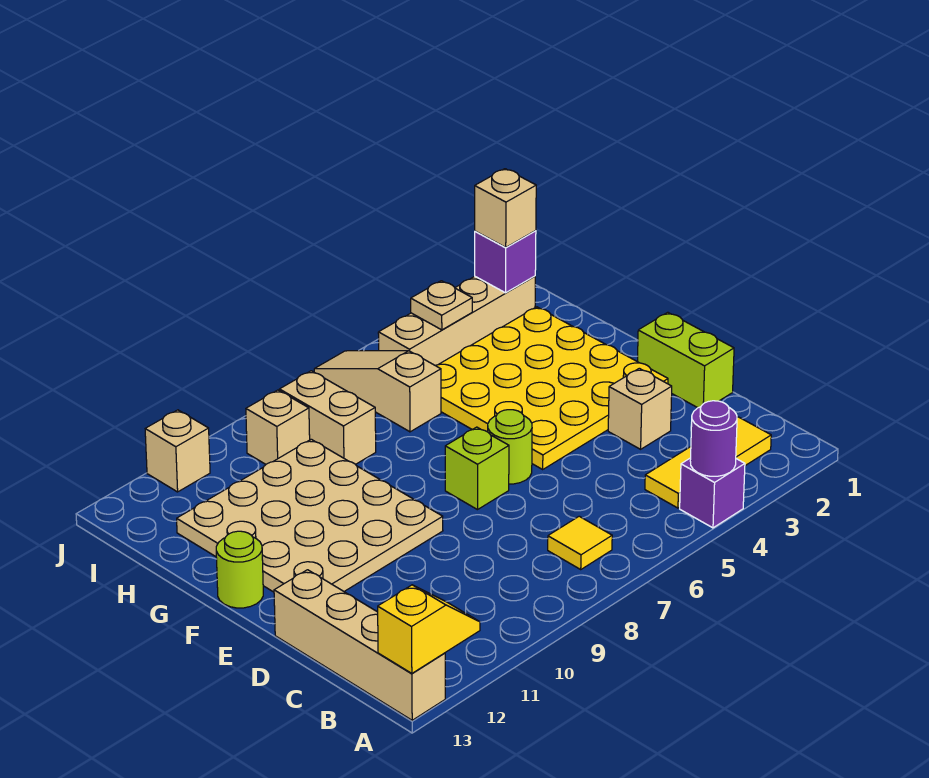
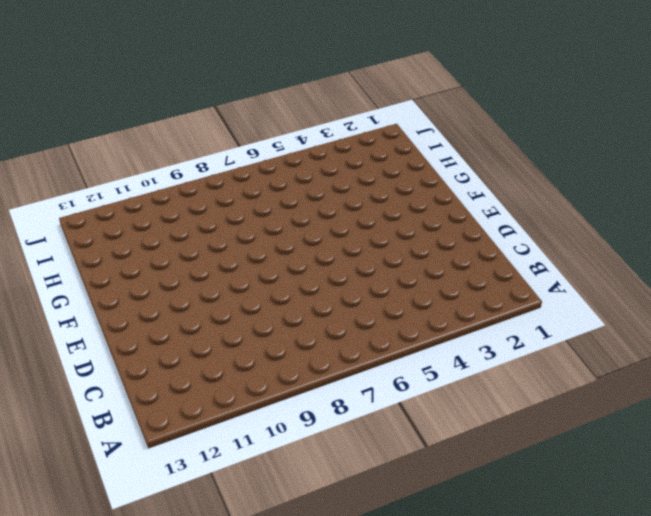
none -> purple 1x1 brick [680,458,745,528]
none -> tan 1x4 brick [274,570,445,720]
none -> yellow 1x3 tile [645,417,771,508]

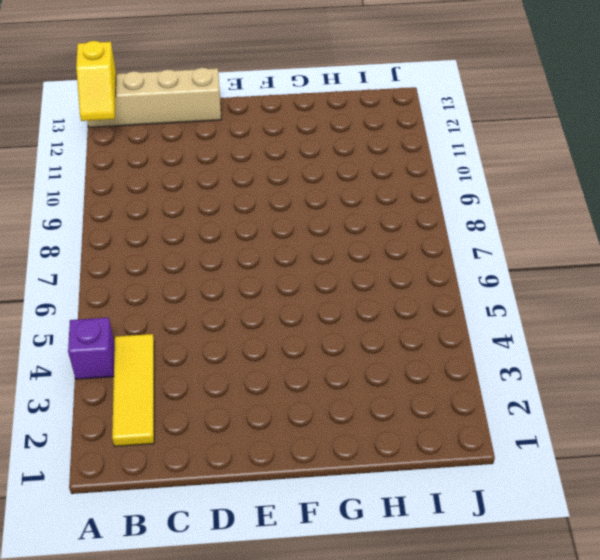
none -> yellow 1x1 tile [548,516,612,569]
none -> lime 1x2 brick [637,312,734,408]
none -> tan 1x1 brick [608,368,672,449]

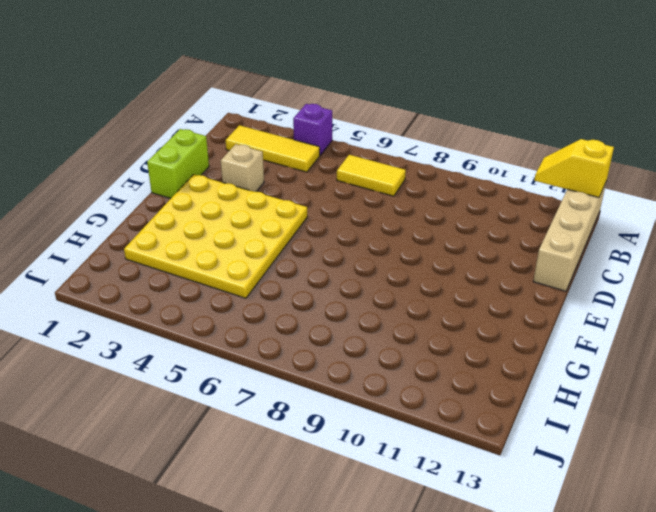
yellow 1x2 tile [337,155,406,196] -> yellow 1x1 tile [548,516,612,569]
none -> lime 1x1 round brick [488,410,532,484]
none -> lime 1x1 brick [445,427,509,510]
none -> tan 4x4 plate [177,439,443,592]

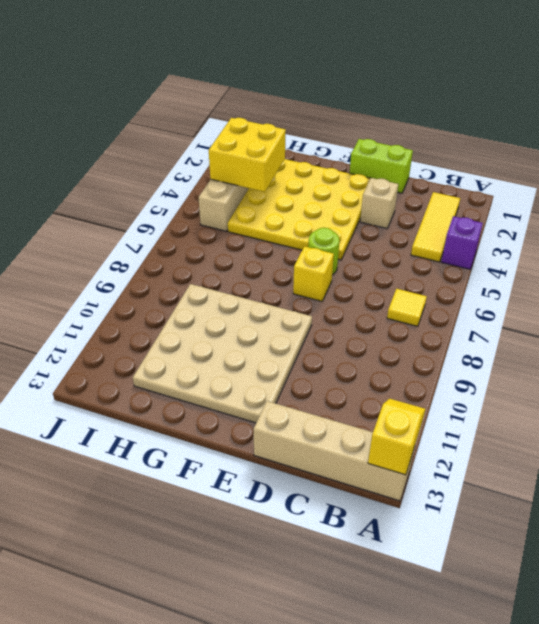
yellow 1x1 brick [293,246,334,301] -> lime 1x1 brick [445,427,509,510]
yellow 2x2 brick [209,118,286,192] -> tan 1x1 plate [411,281,472,330]
none -> lime 1x1 round brick [216,531,263,608]
none -> tan 1x3 slope [314,351,441,432]
none -> tan 1x2 brick [280,371,376,464]

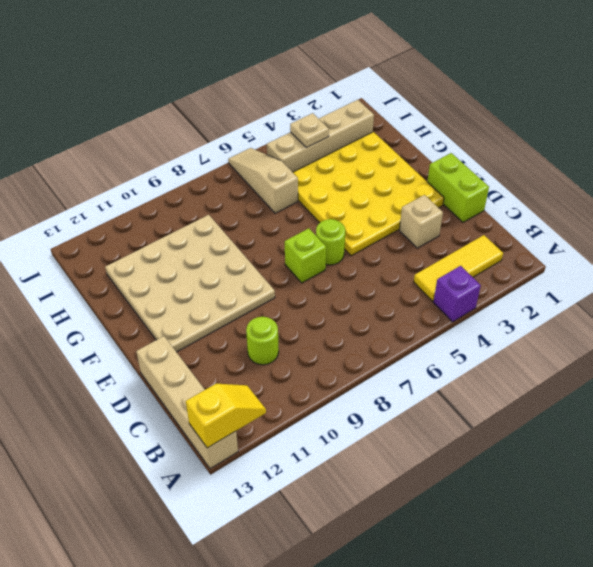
lime 1x1 round brick [246,317,279,365] -> lime 1x1 round brick moved to [216,531,263,608]
none -> yellow 1x1 tile [548,516,612,569]
none -> tan 1x2 brick [280,371,376,464]
none -> tan 1x1 brick [246,390,310,464]

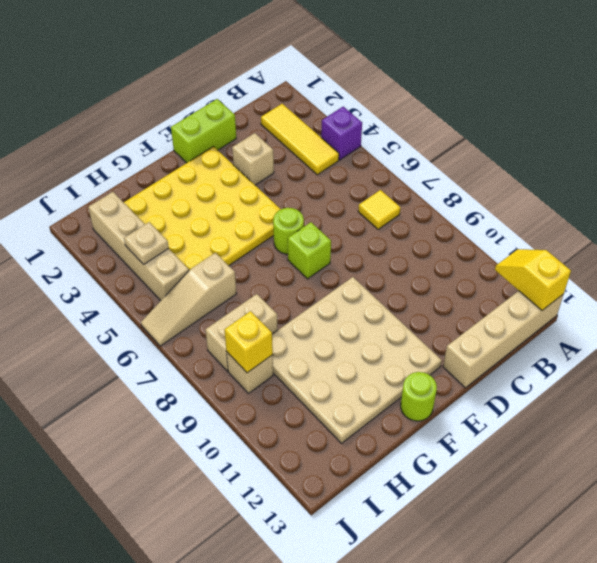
yellow 1x1 brick [225,311,273,373] -> none
none -> tan 1x1 brick [145,410,210,492]
none -> purple 1x1 round brick [690,401,737,476]
none -> purple 1x1 brick [475,231,536,293]

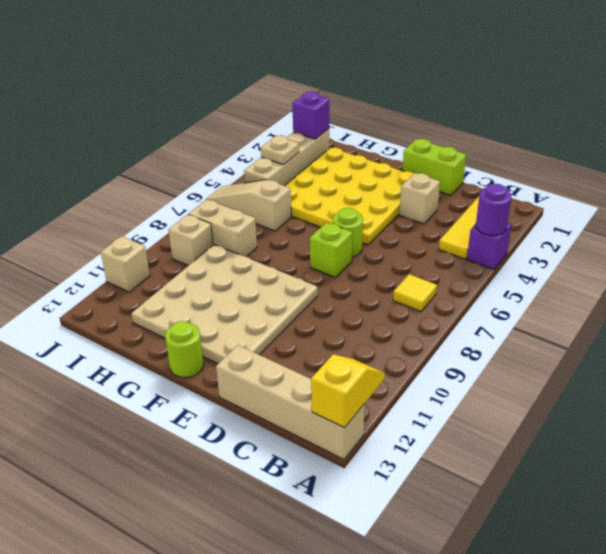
none -> tan 1x1 brick [475,169,536,247]

